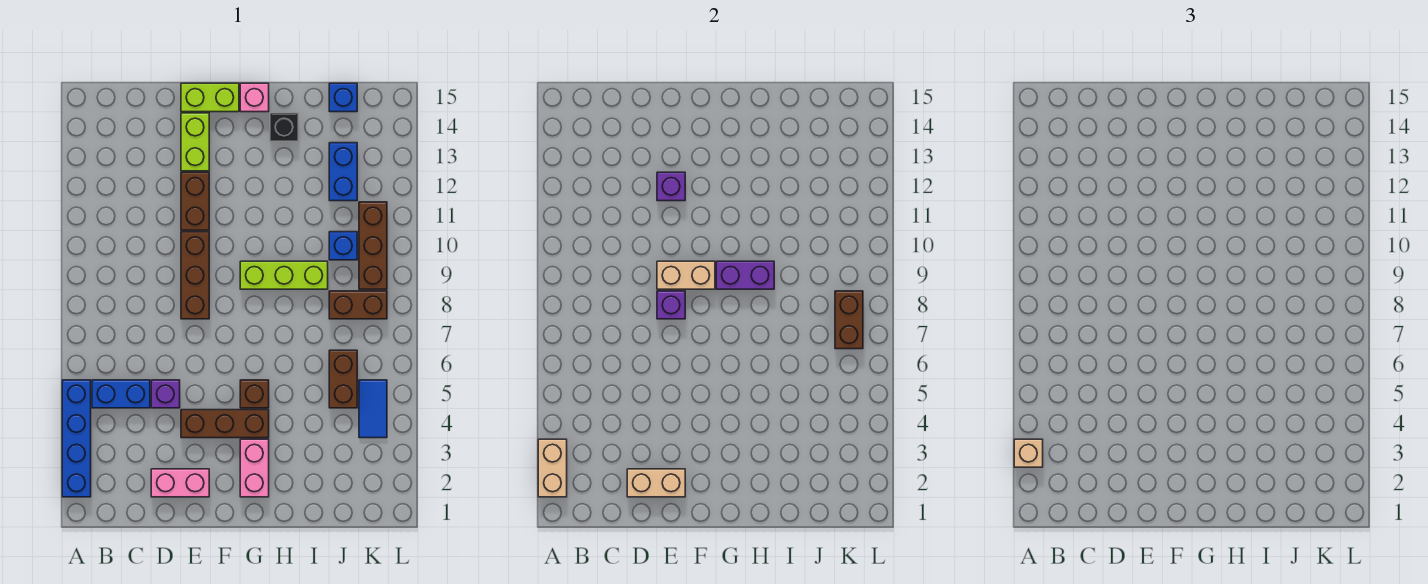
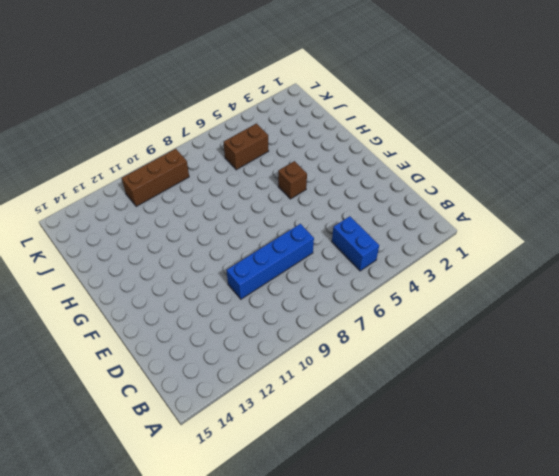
blue 1x4 brick [226,224,314,299] -> blue 1x4 brick moved to [62,380,91,497]
none -> pink 1x2 brick [151,469,209,497]
none -> purple 1x1 brick [151,380,180,408]
none -> brown 1x3 brick [181,410,269,438]

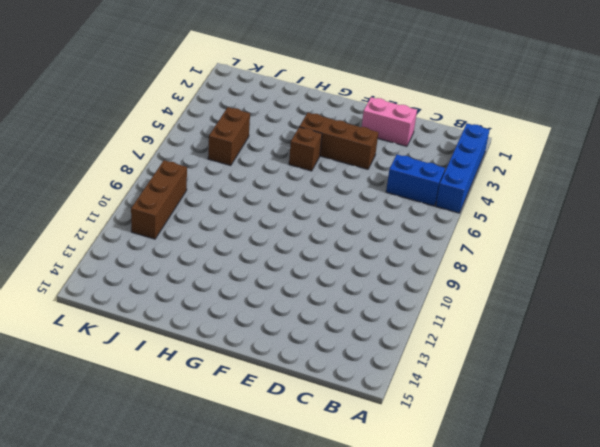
none -> purple 1x1 brick [151,380,180,408]
none -> brown 1x3 brick [181,232,209,319]
none -> brown 1x2 brick [181,172,209,230]

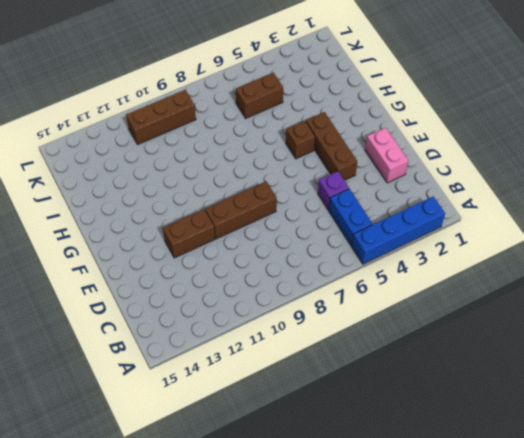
none -> lime 1x2 brick [181,113,209,171]
none -> lime 1x2 brick [181,83,239,112]
none -> pink 1x2 brick [240,439,269,497]

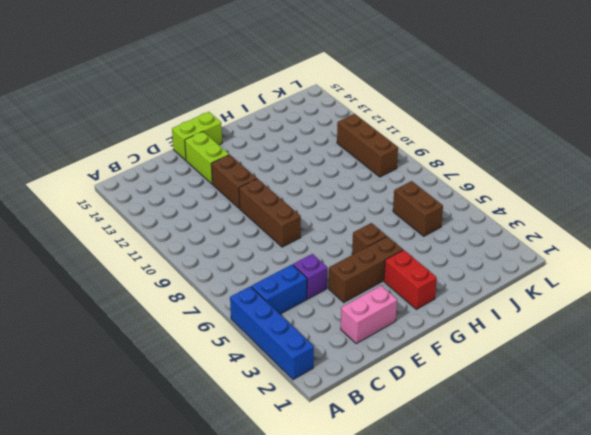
red 1x2 brick [384,250,437,309] -> pink 1x2 brick [240,439,269,497]
none -> lime 1x3 brick [240,261,328,289]
none -> pink 1x1 brick [240,83,269,112]
none -> black 1x1 brick [270,113,298,141]

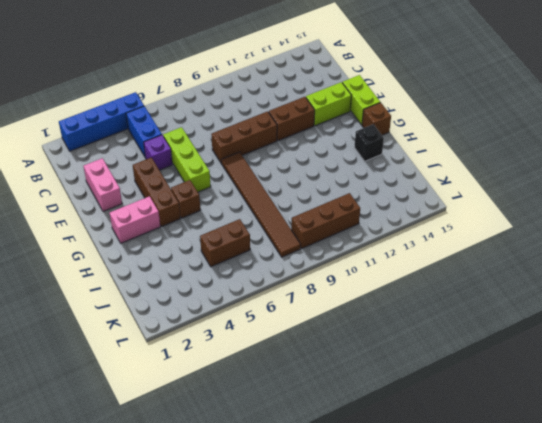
lime 1x3 brick [163,127,211,192] -> lime 1x3 brick moved to [240,261,328,289]
brown 1x6 tile [221,152,301,257] -> brown 1x2 brick [329,291,387,319]
brown 1x1 brick [362,102,391,135] -> pink 1x1 brick [240,83,269,112]
none -> blue 1x1 brick [329,232,357,260]
none -> blue 1x2 brick [329,143,357,201]
none -> blue 1x1 brick [329,83,357,112]

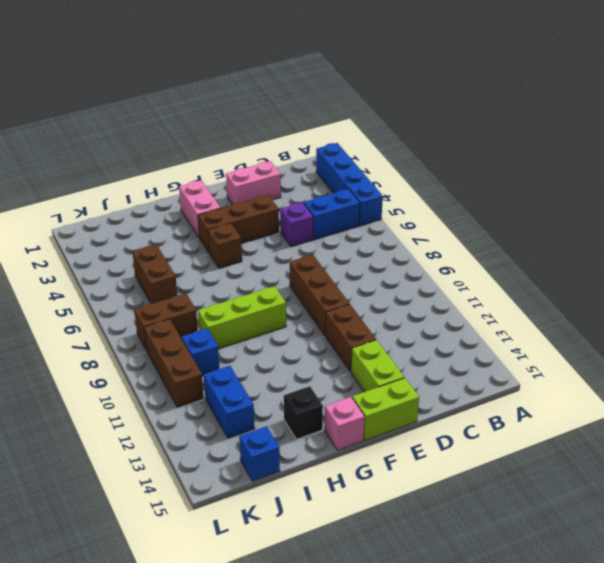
none -> blue 1x2 tile [359,380,387,438]
none -> tan 1x2 brick [538,439,567,497]
none -> tan 1x2 brick [627,469,685,497]

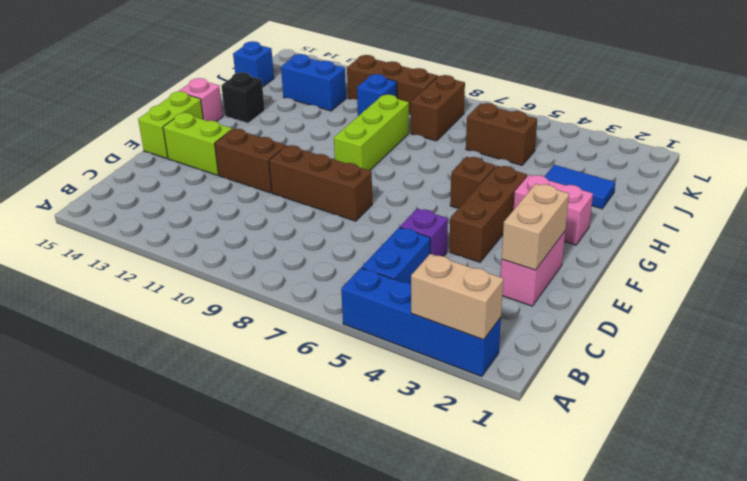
blue 1x2 tile [544,165,615,209] -> blue 1x2 tile moved to [359,380,387,438]
none -> purple 1x1 brick [657,291,685,319]
none -> tan 1x2 brick [657,261,715,289]
none -> purple 1x1 brick [657,172,685,201]

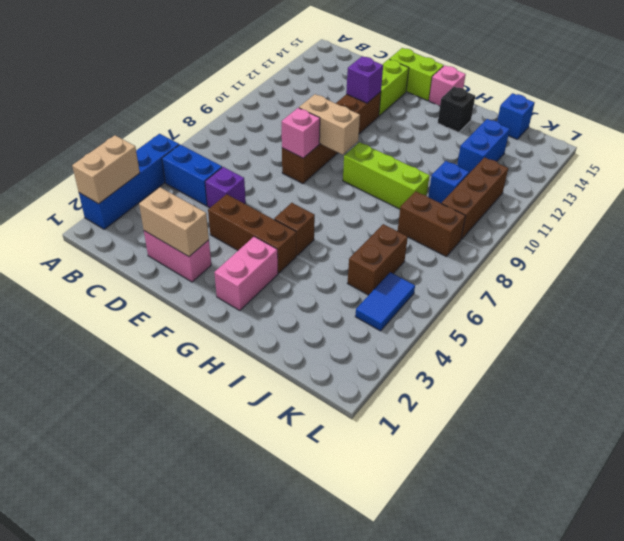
pink 1x1 brick [282,108,320,158] -> purple 1x1 brick [657,291,685,319]
none -> purple 1x2 brick [716,261,774,289]
none -> brown 1x2 brick [835,291,863,349]
none -> tan 1x1 brick [1014,439,1043,467]

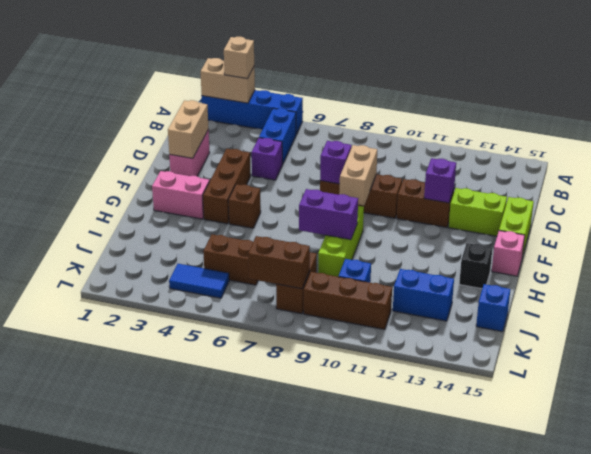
purple 1x2 brick [299,189,358,240] -> purple 1x2 brick turned to [716,261,774,289]

